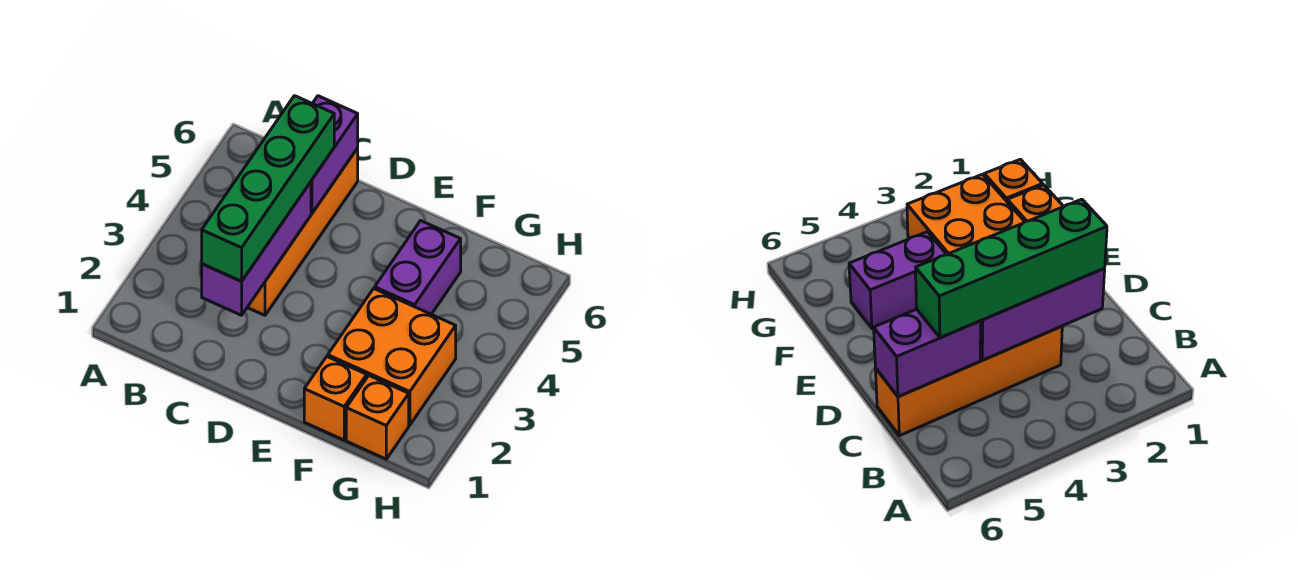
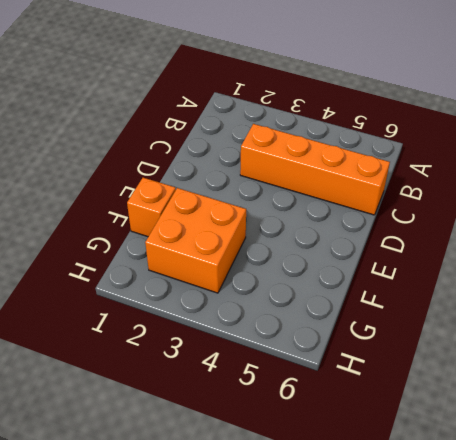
none -> purple 1x2 brick [375,221,461,314]
none -> orange 1x1 brick [346,376,409,459]

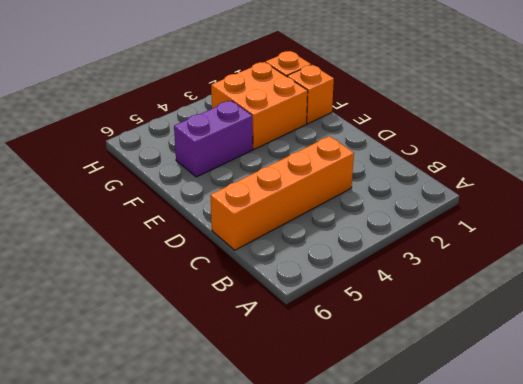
none -> purple 1x3 brick [202,182,311,315]
none -> purple 1x2 brick [311,96,358,213]

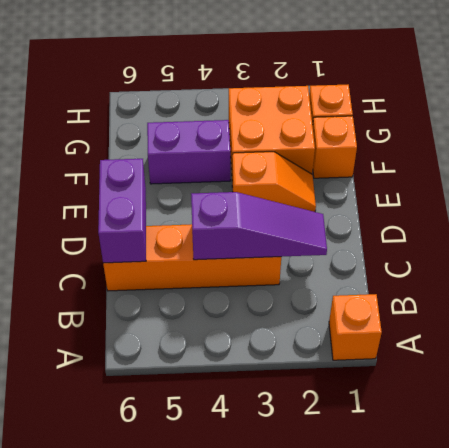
orange 1x1 brick [329,294,382,360] -> none
purple 1x3 slope [191,192,327,260] -> purple 1x3 brick [202,182,311,315]
purple 1x2 brick [98,159,146,263] -> purple 1x2 brick turned to [311,96,358,213]
orange 1x2 slope [232,152,316,212] -> none
none -> green 1x4 brick [202,96,334,281]

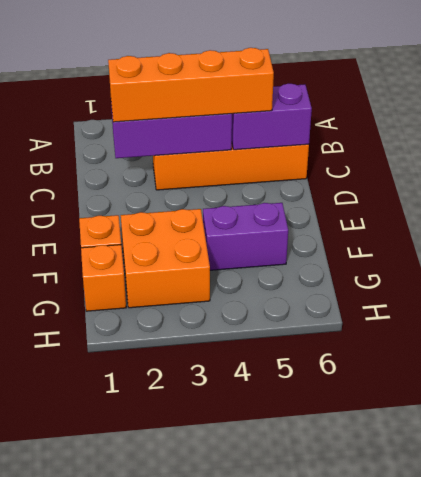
orange 1x4 brick [108,48,274,122] -> green 1x4 brick [202,96,334,281]

